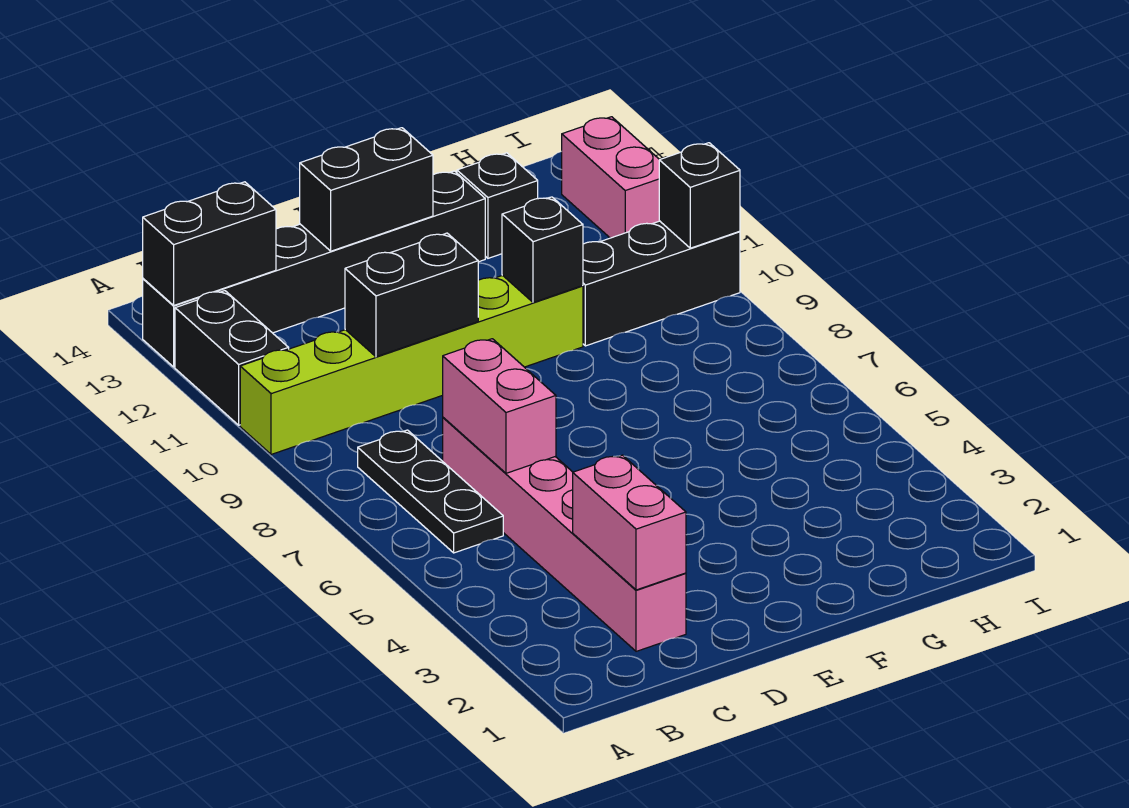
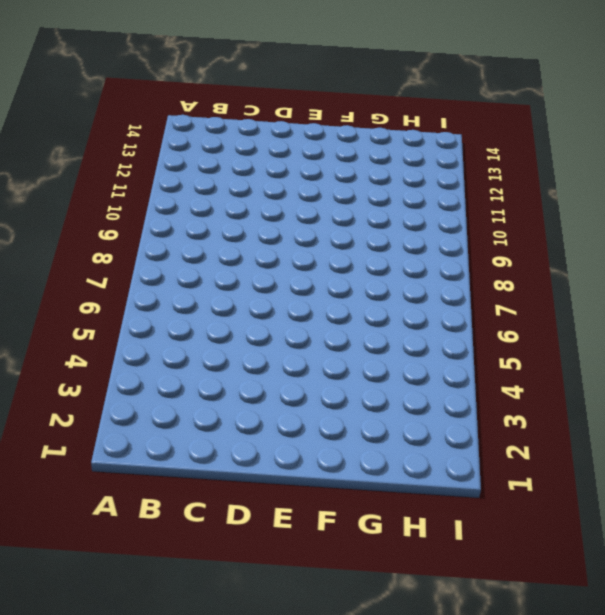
none -> lime 1x6 brick [240,275,583,454]
none -> black 1x2 brick [175,291,289,425]
none -> black 1x6 brick [143,171,485,367]

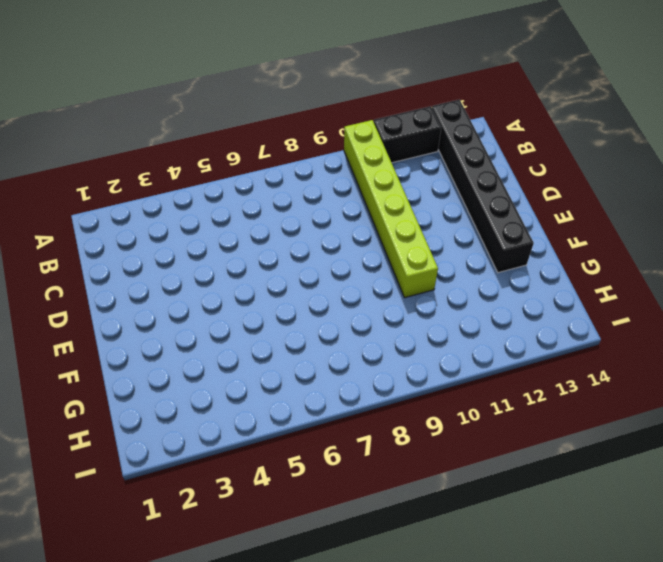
none -> black 1x3 plate [358,430,503,553]
none -> pink 1x6 brick [443,418,686,651]
none -> black 1x3 brick [583,221,740,346]

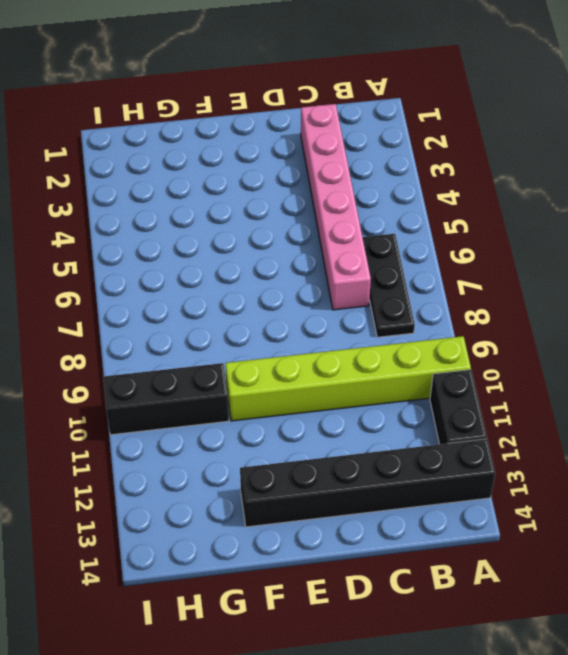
none -> black 1x1 brick [457,153,538,258]
none -> pink 1x2 brick [562,117,659,238]
none -> black 1x2 brick [143,182,276,305]

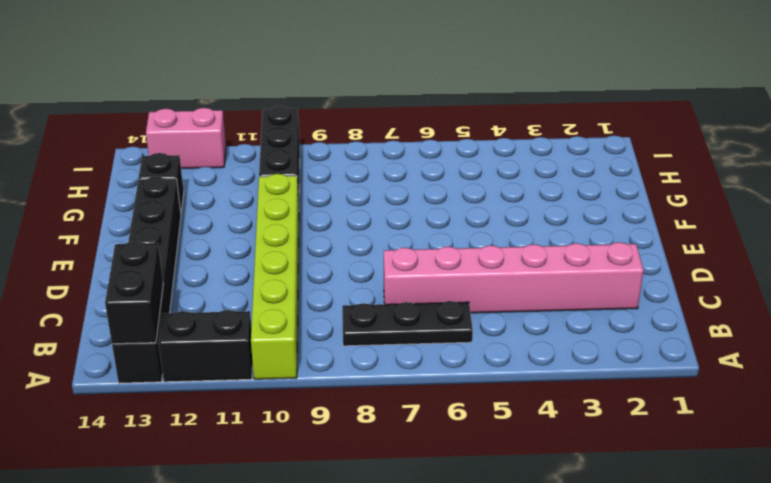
none -> pink 1x2 brick [573,455,686,590]
none -> pink 1x2 brick [443,339,556,473]
none -> black 1x2 brick [345,233,478,357]

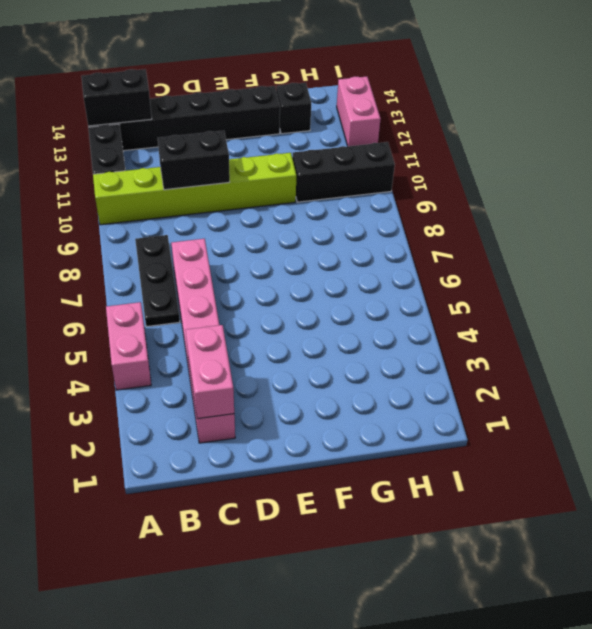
pink 1x2 brick [106,302,151,390] -> pink 1x2 brick moved to [443,339,556,473]
none -> black 1x2 brick [300,128,433,251]
none -> black 1x1 brick [502,197,583,303]
none -> black 1x1 brick [659,143,740,248]

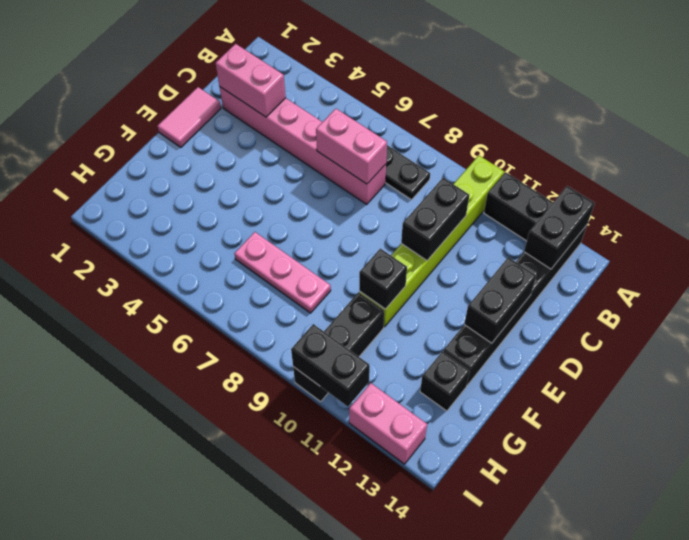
pink 1x2 tile [158,87,221,147] -> none
pink 1x3 plate [234,232,331,313] -> none
black 1x2 brick [291,324,370,407] -> black 1x1 brick [659,143,740,248]

